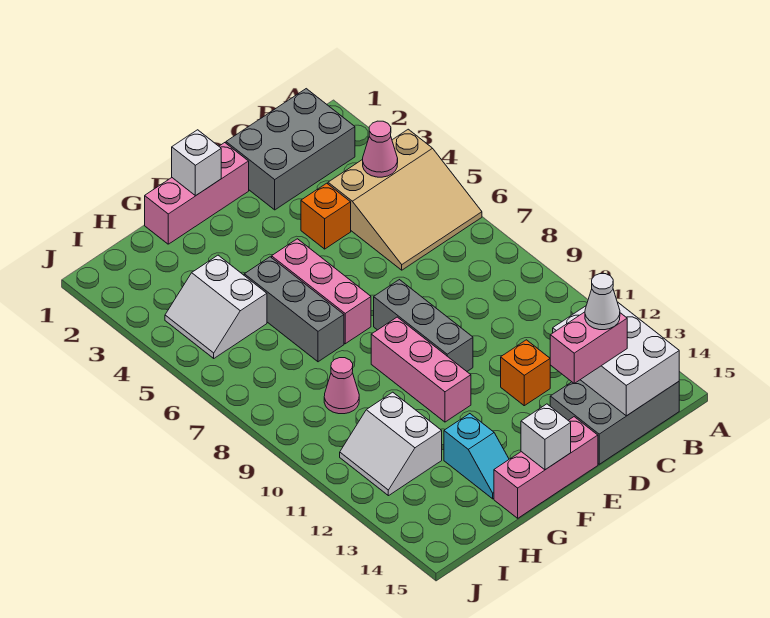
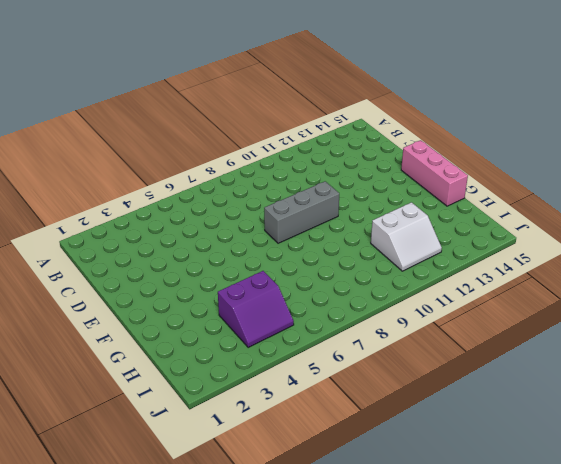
purple 2x2 slope [218,271,294,347] -> white 2x2 slope [165,255,267,358]
none -> tan 3x3 slope [328,129,482,270]
none -> grey 2x3 brick [226,89,355,210]
none -> grey 2x3 brick [550,380,679,464]

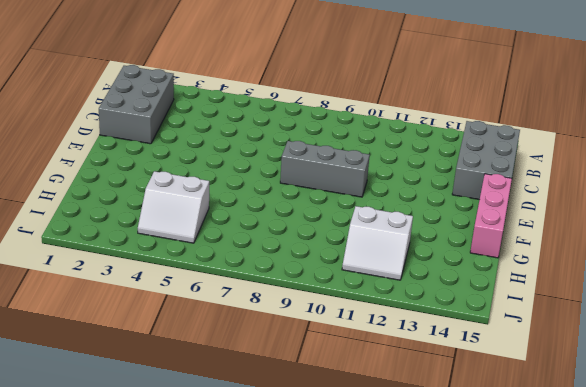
none -> tan 3x3 slope [328,129,482,270]
none -> orange 1x1 brick [301,183,351,249]
none -> orange 1x1 brick [501,340,550,406]

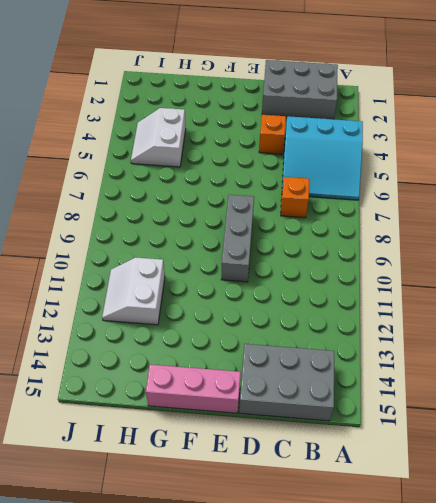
cyan 3x3 slope [282,116,363,200] -> tan 3x3 slope [328,129,482,270]
orange 1x1 brick [281,177,309,218] -> orange 1x1 brick moved to [501,340,550,406]
none -> pink 1x3 brick [145,143,249,244]
none -> pink 1x3 brick [272,239,371,344]
none -> pink 1x3 brick [371,317,471,422]

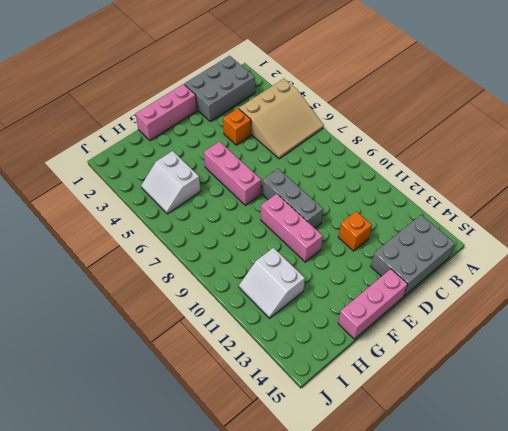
none -> grey 1x3 brick [244,257,344,362]
none -> cyan 1x2 slope [444,414,509,499]
none -> pink 1x1 cone [324,358,359,414]

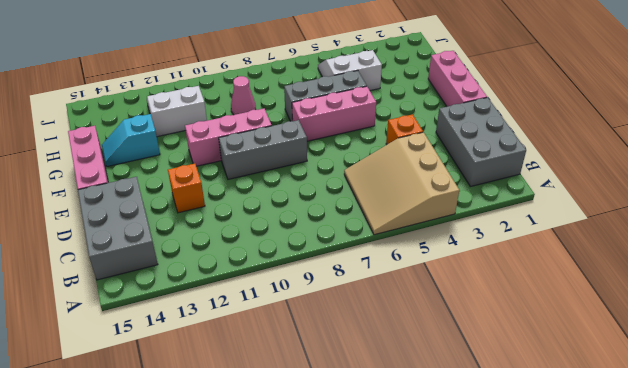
none -> pink 1x1 cone [363,121,398,177]
none -> white 2x3 brick [553,302,679,416]
none -> white 1x1 brick [172,130,221,196]

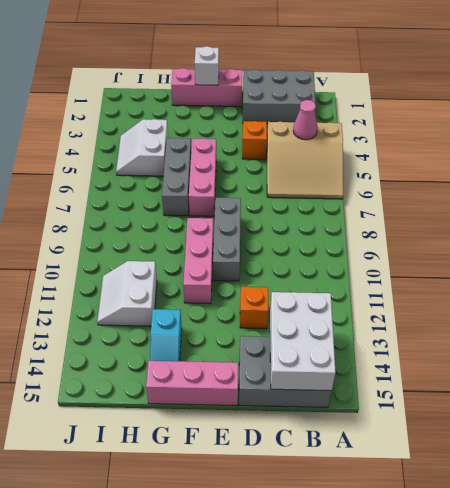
none -> pink 1x1 cone [324,358,359,414]
none -> white 1x1 brick [521,404,571,470]
none -> pink 1x2 brick [550,312,627,384]

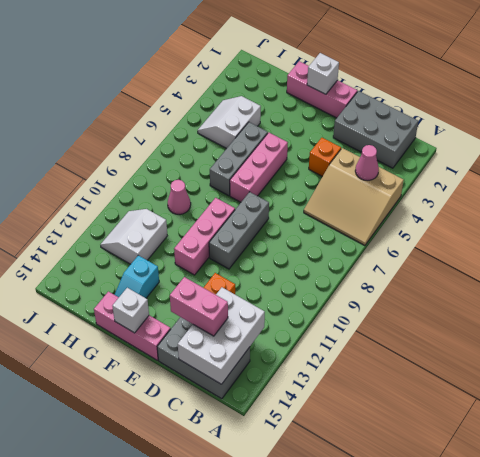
none -> white 1x1 cone [585,274,620,330]

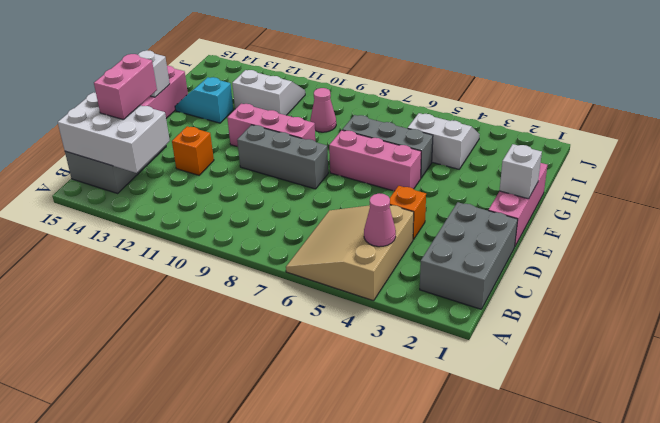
none -> white 1x1 cone [585,274,620,330]

